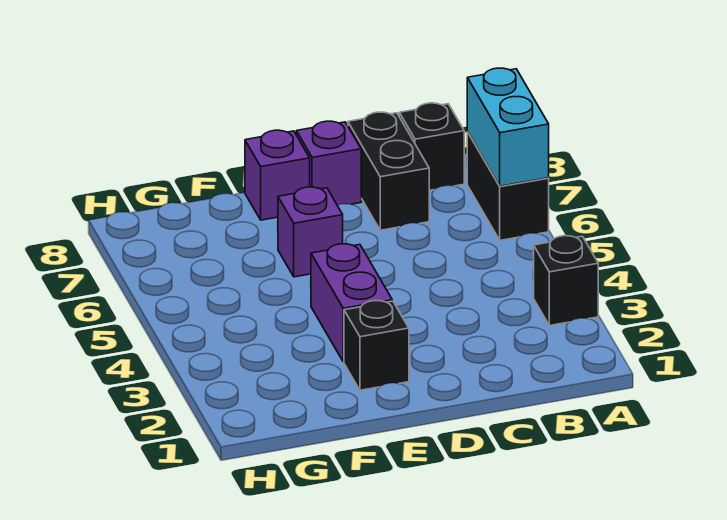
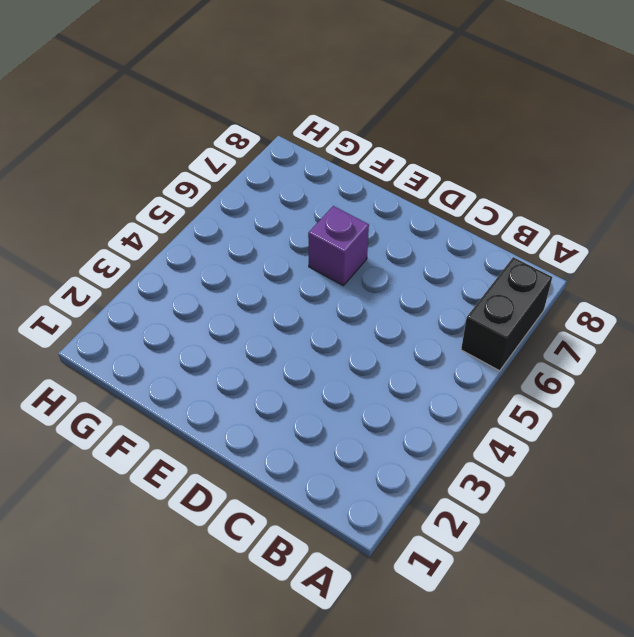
none -> black 1x1 brick [533,236,598,326]
none -> black 1x1 brick [399,103,464,190]

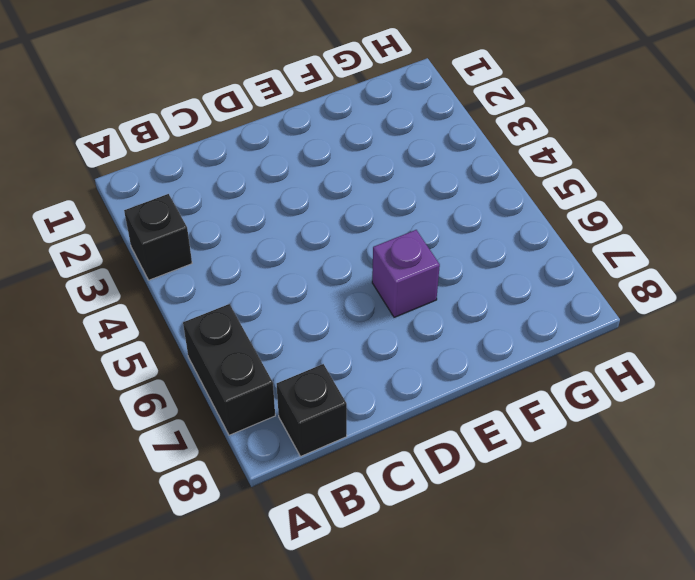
none -> black 1x2 brick [348,112,429,230]
none -> purple 1x1 brick [296,121,361,205]

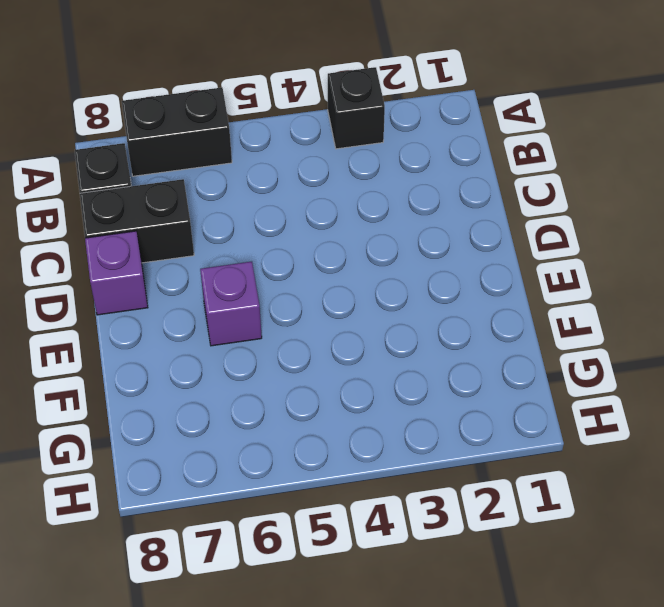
none -> black 1x1 brick [344,301,409,390]
none -> purple 1x2 brick [311,244,392,362]

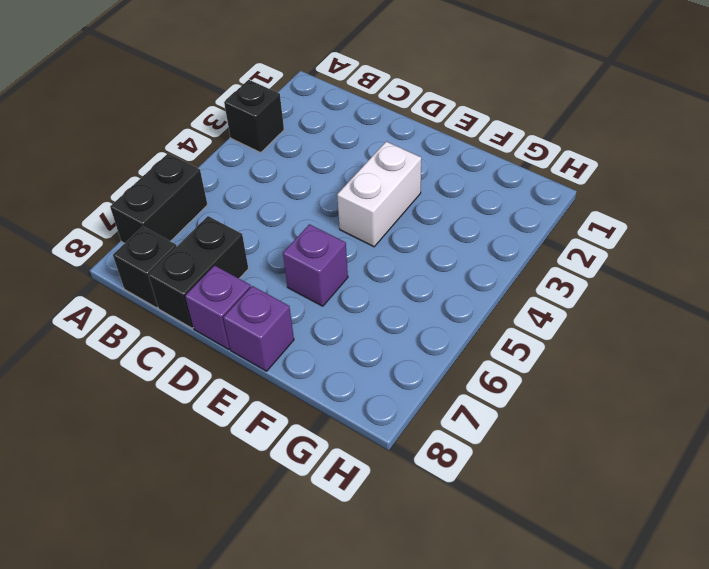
white 1x2 brick [337,142,421,247] -> purple 1x2 brick [311,244,392,362]
none -> black 1x1 brick [344,301,409,390]
none -> cyan 1x2 brick [467,68,549,186]

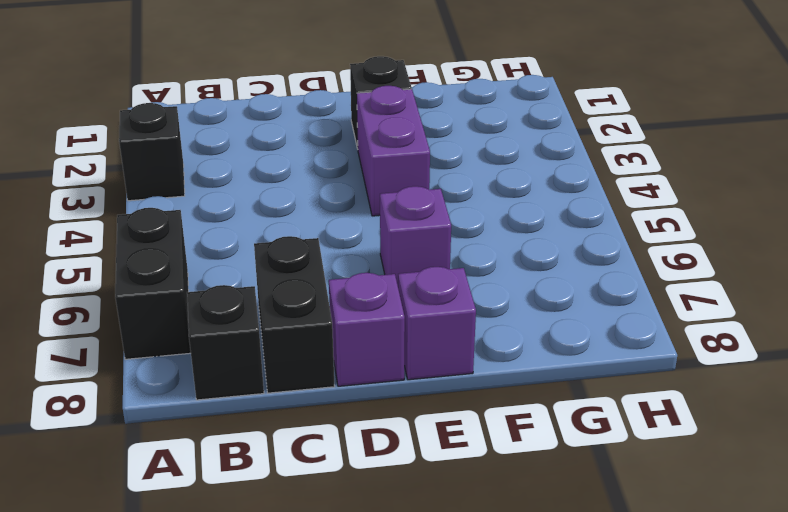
none -> cyan 1x2 brick [467,68,549,186]

